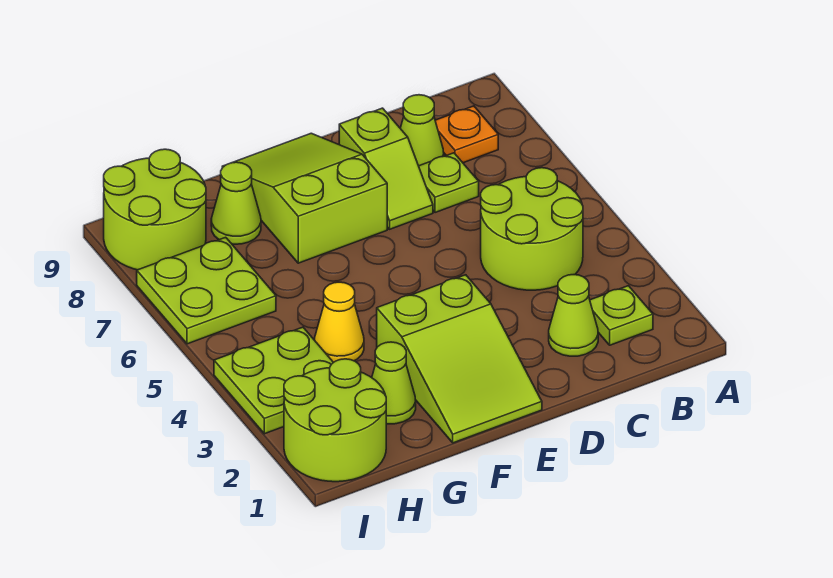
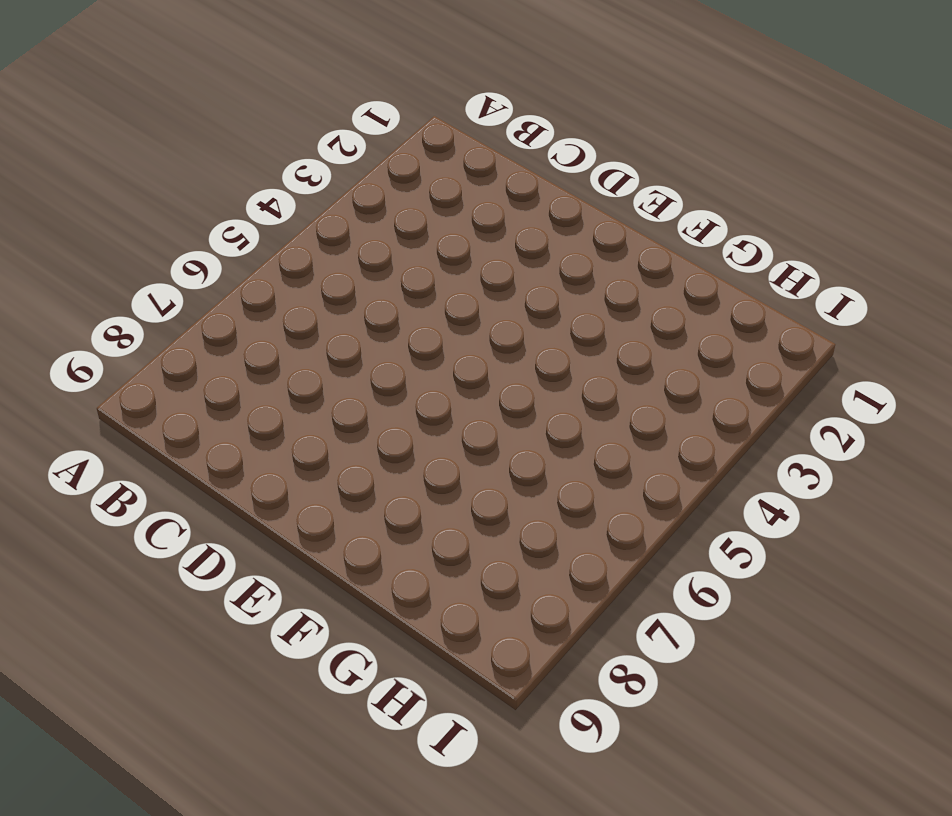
none -> lime 1x1 plate [590,286,653,345]
none -> lime 2x2 round brick [481,168,583,290]
none -> orange 1x1 plate [435,106,498,163]

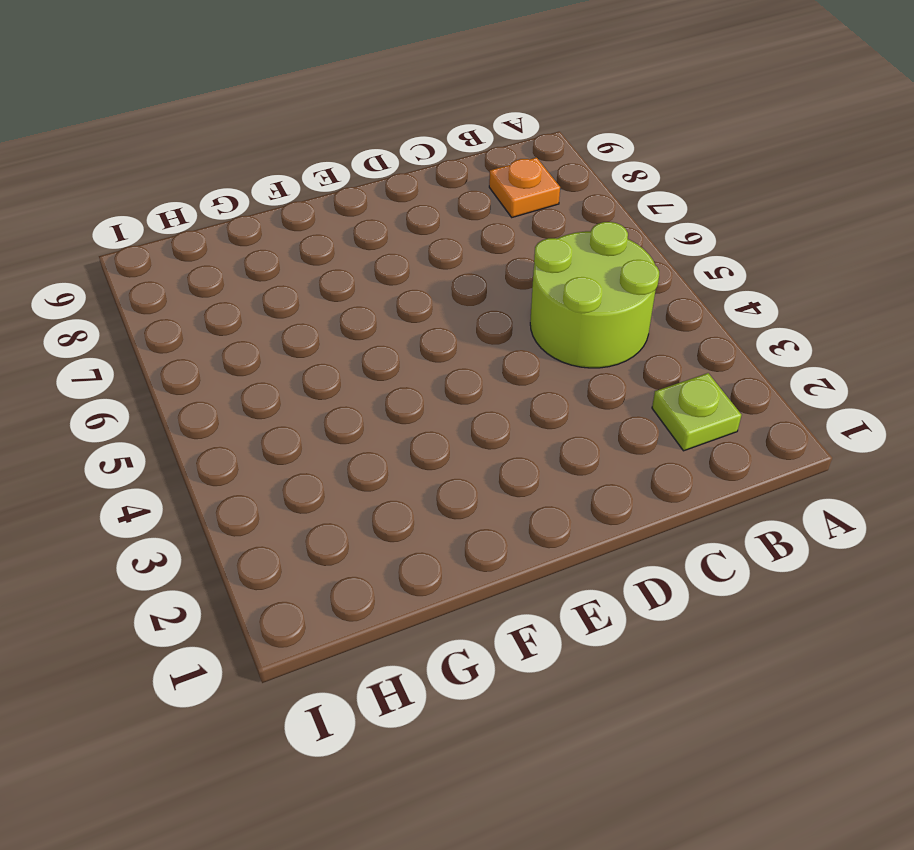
none -> lime 1x1 cone [549,275,598,356]
none -> lime 1x1 plate [419,153,479,213]
none -> lime 1x1 cone [400,95,444,166]

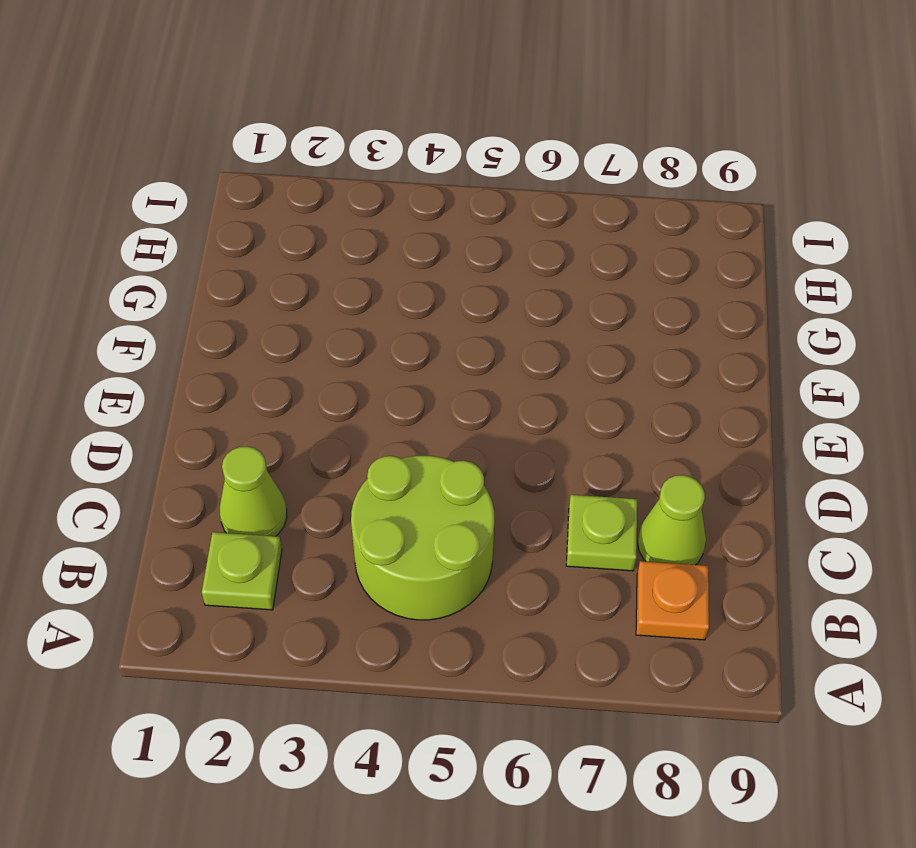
none -> lime 1x2 slope [339,108,433,229]
none -> lime 2x3 slope [377,275,542,443]
none -> lime 2x3 slope [222,133,387,263]

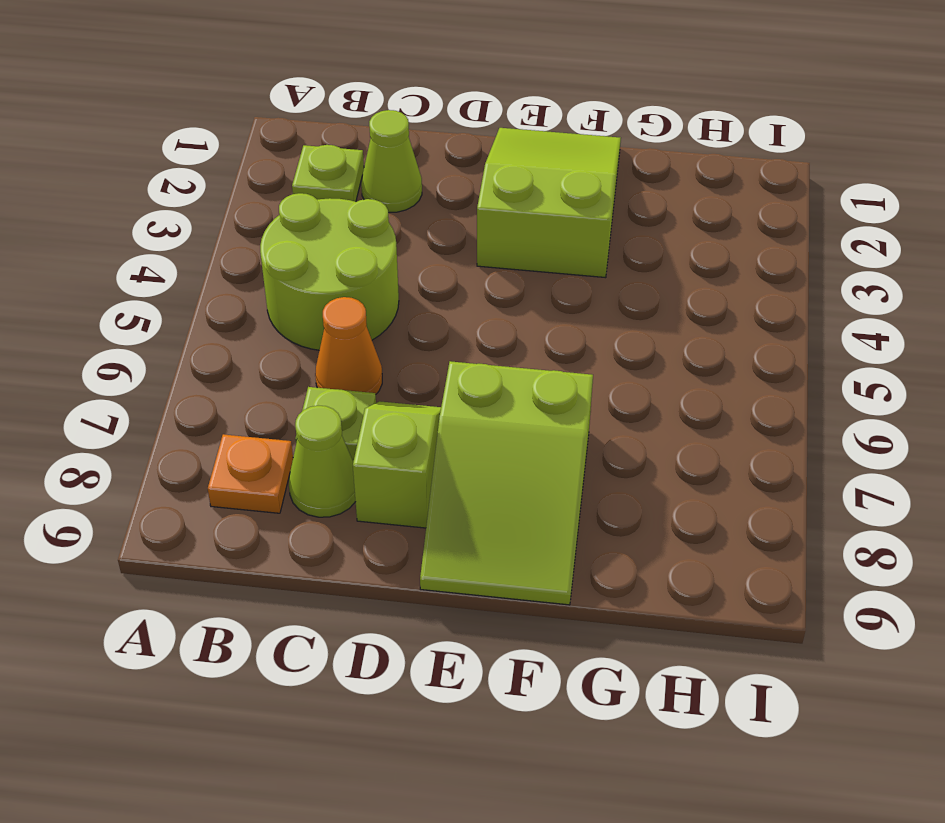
orange 1x1 cone [315,297,382,395] -> none
none -> lime 1x1 cone [372,342,416,424]
none -> yellow 1x1 cone [315,282,364,362]
none -> lime 1x1 cone [211,162,261,244]

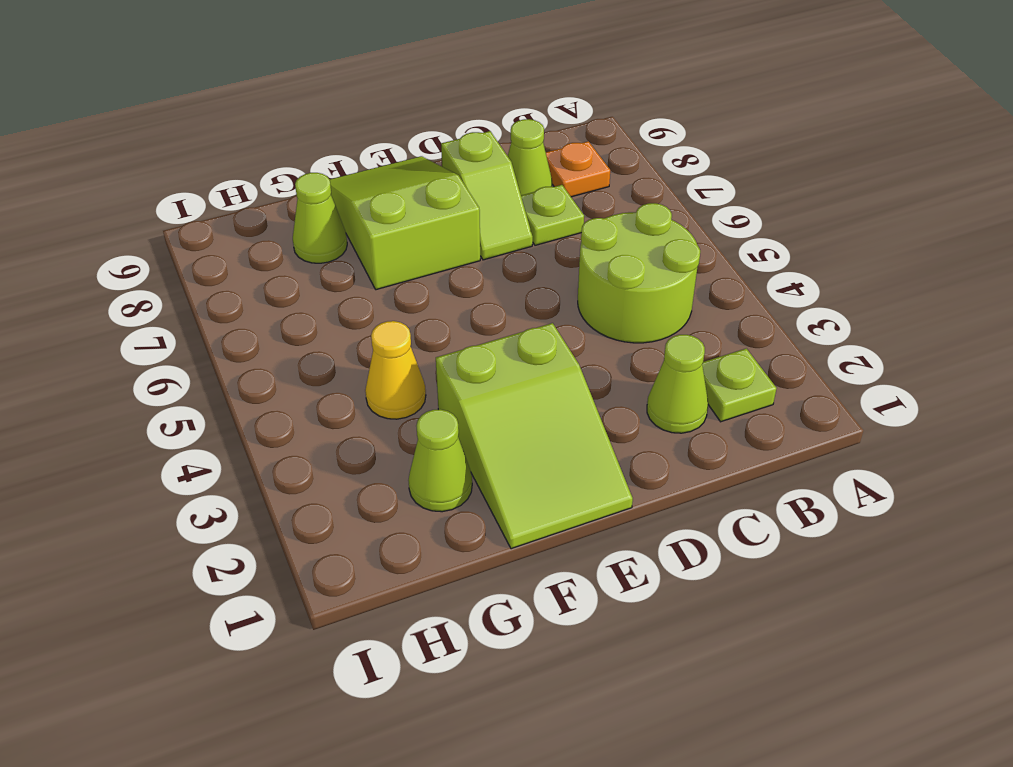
none -> lime 2x2 round brick [284,359,386,482]
none -> lime 2x2 plate [214,327,334,434]
none -> lime 2x2 plate [137,237,276,344]

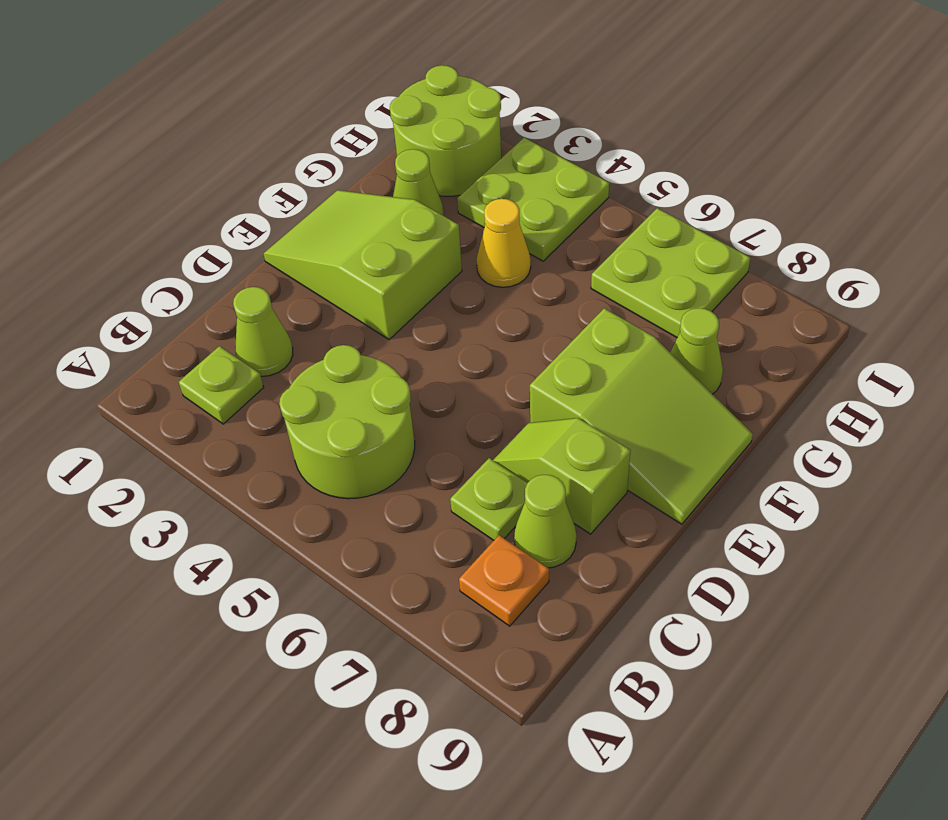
none -> lime 2x2 round brick [104,149,206,270]

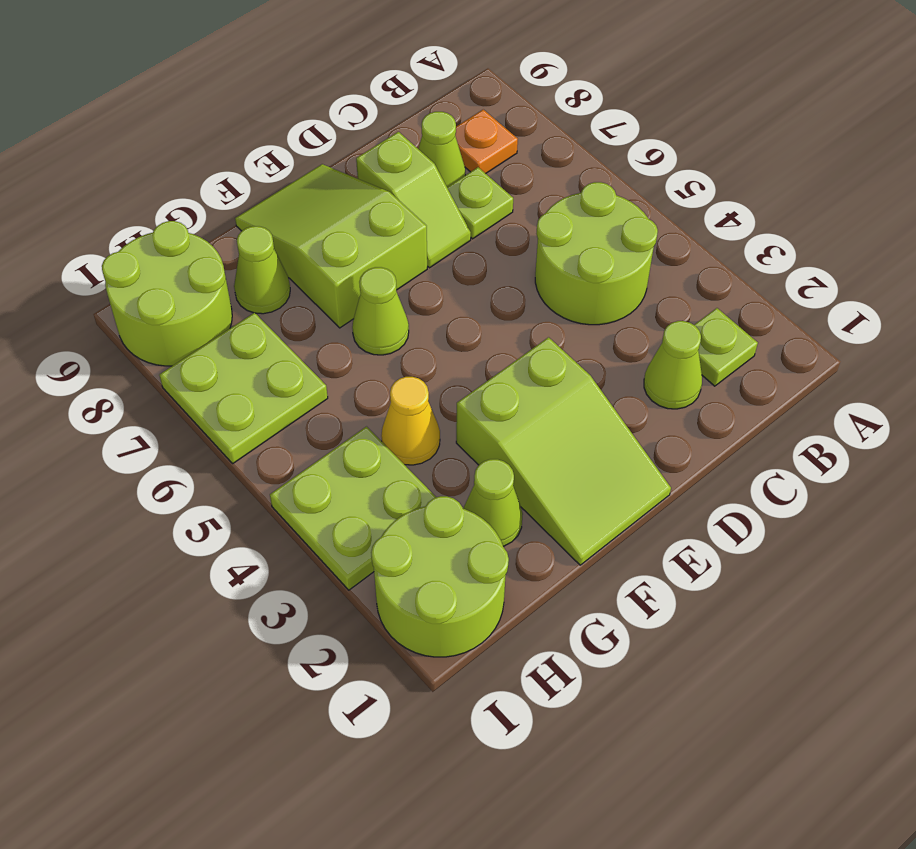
lime 1x1 cone [352,267,409,355] -> none

